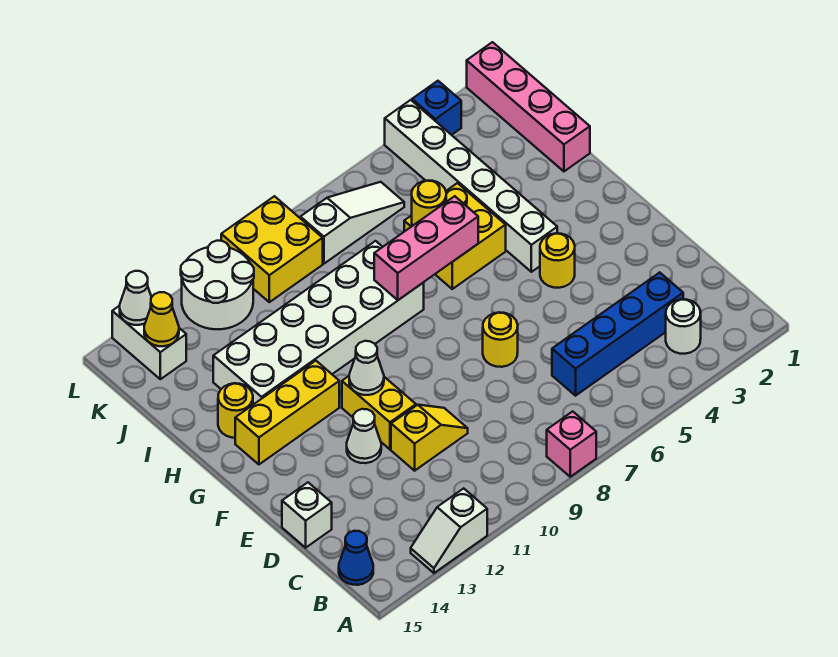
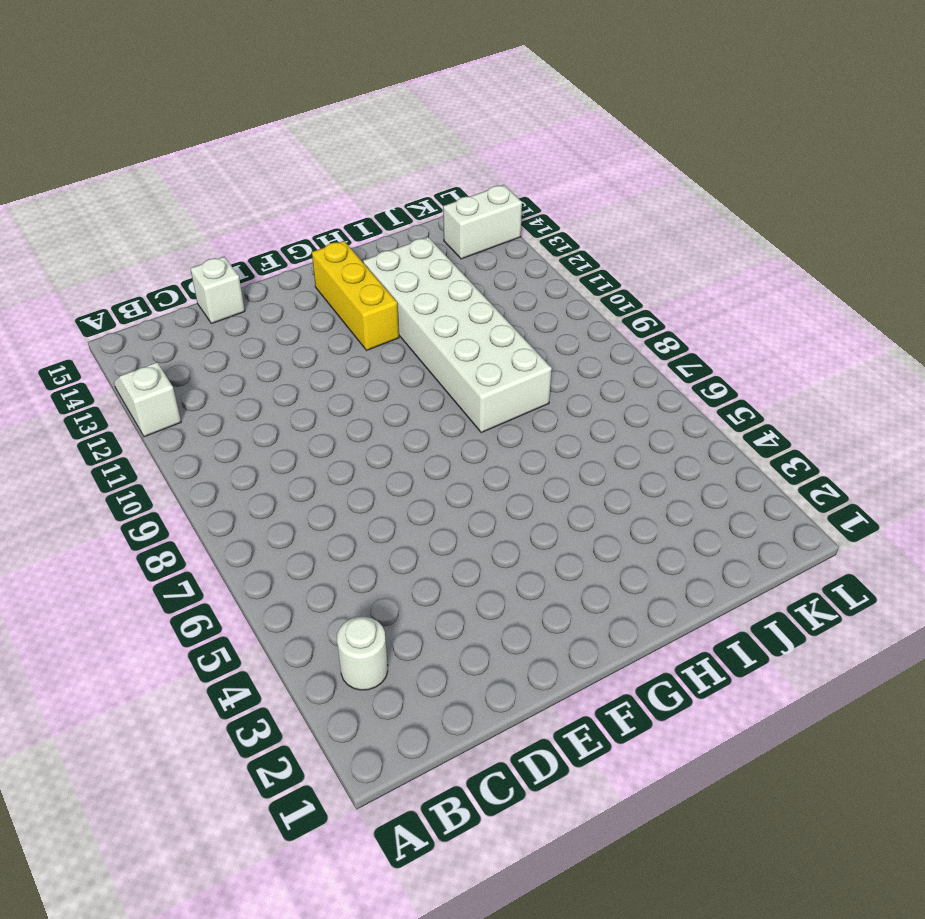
none -> pink 1x1 brick [547,411,596,477]
none -> blue 1x1 cone [339,531,373,585]
none -> blue 1x4 brick [552,272,683,396]

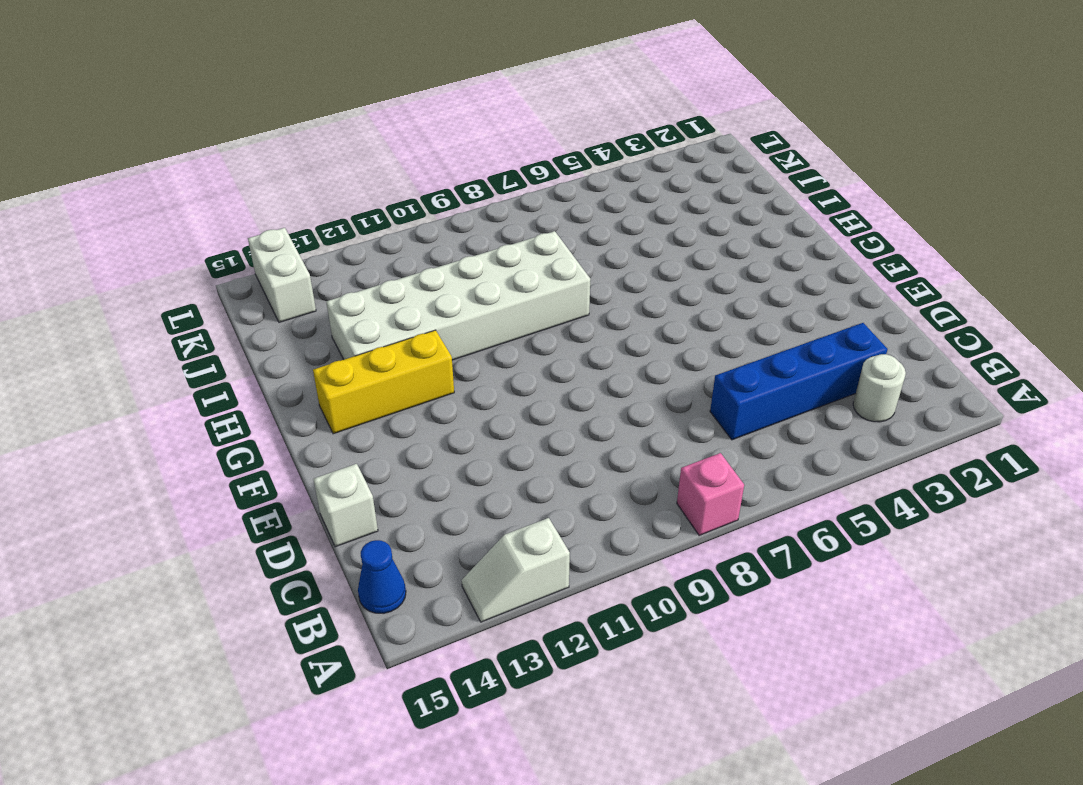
none -> yellow 1x2 slope [391,405,468,471]
none -> yellow 1x1 round brick [483,312,518,367]
none -> yellow 1x2 brick [342,376,416,449]

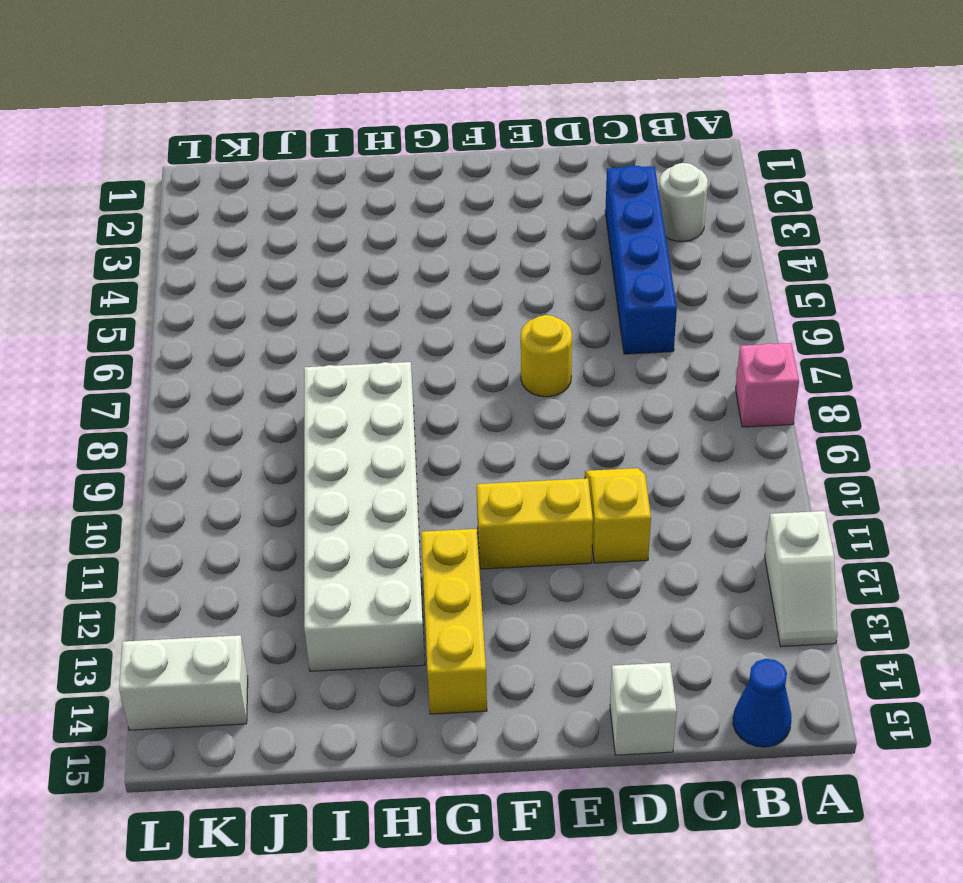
none -> white 1x1 cone [347,409,381,463]
none -> yellow 1x1 round brick [540,233,575,288]
none -> white 1x6 brick [385,100,557,272]

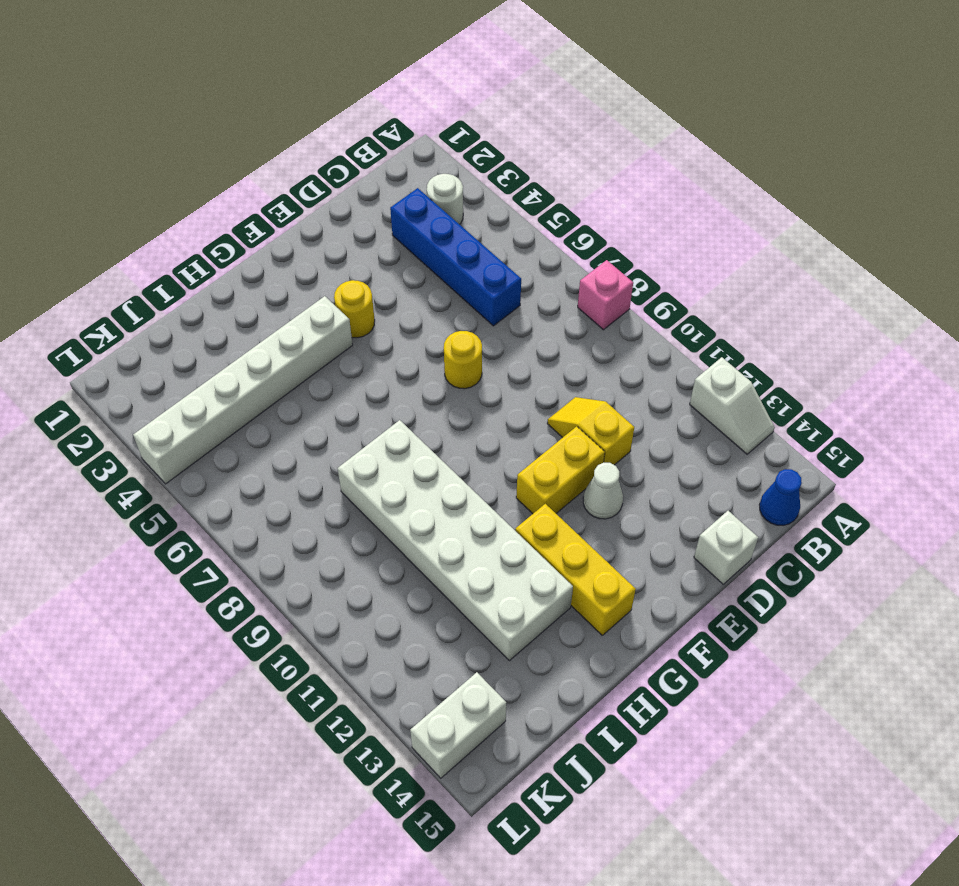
none -> yellow 2x2 brick [404,183,506,289]
none -> yellow 1x1 round brick [218,383,253,438]
none -> pink 1x4 brick [467,42,590,171]

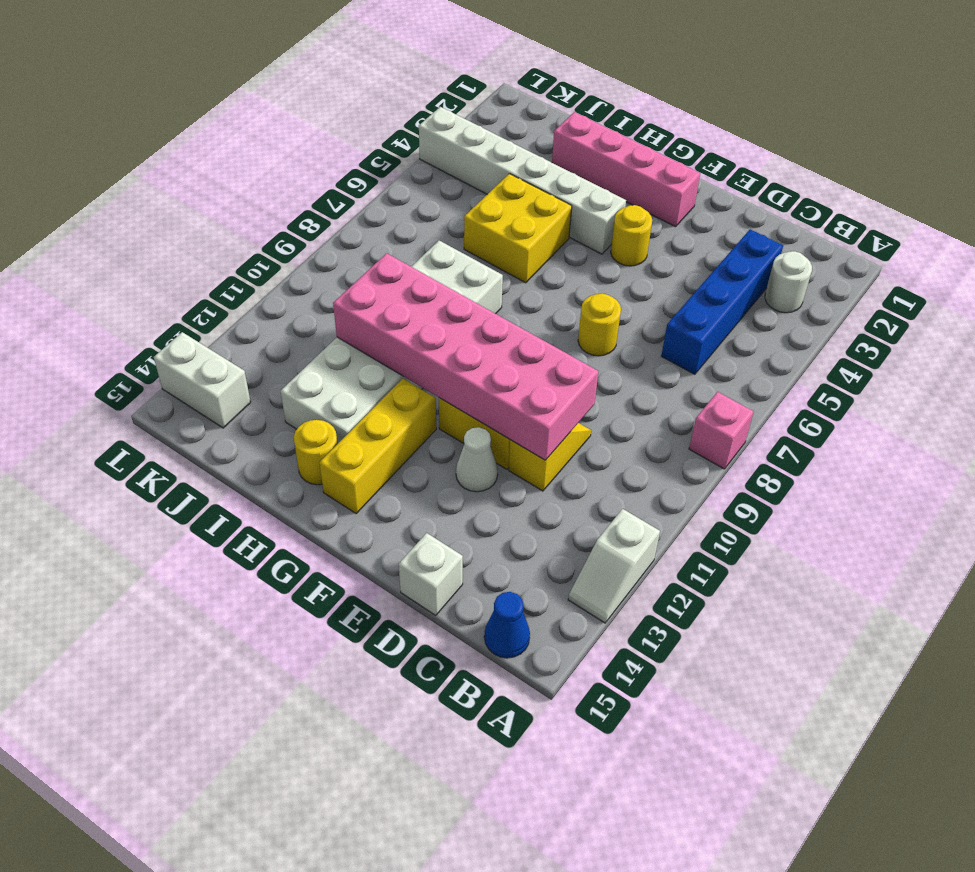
pink 2x6 brick [333,253,599,460] -> white 1x1 cone [349,341,384,395]
pink 1x4 brick [552,112,700,227] -> pink 1x4 brick moved to [467,42,590,171]
none -> white 1x3 slope [300,182,404,264]
none -> yellow 2x2 brick [221,196,323,302]
none -> white 2x2 round brick [181,241,254,329]

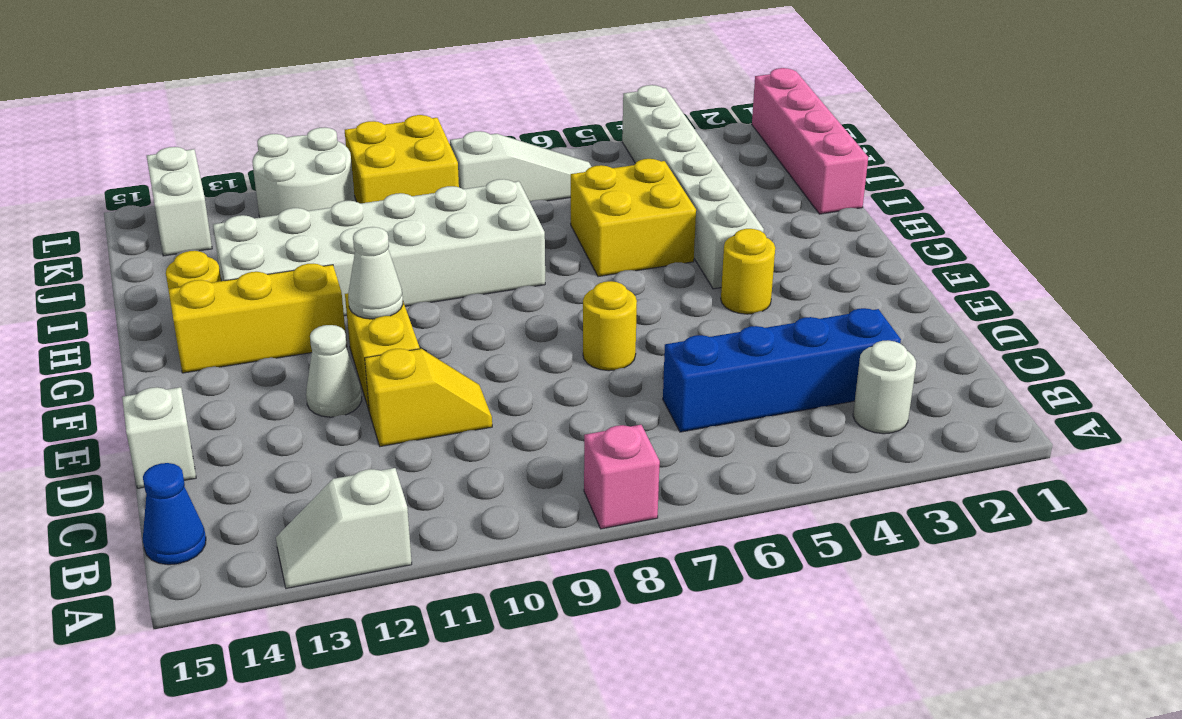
none -> blue 1x1 brick [412,81,461,135]
none -> pink 1x3 brick [374,196,478,300]
none -> yellow 1x1 round brick [412,181,446,226]

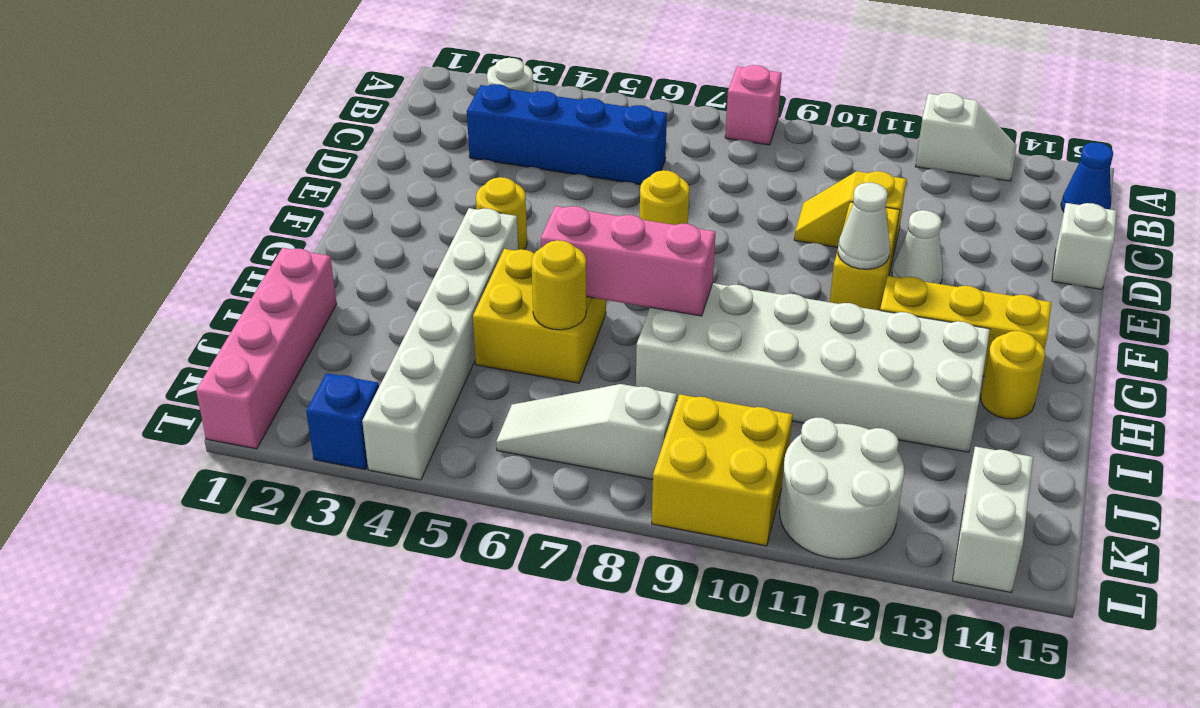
none -> yellow 1x1 cone [144,292,179,346]
none -> white 1x1 cone [120,271,152,325]

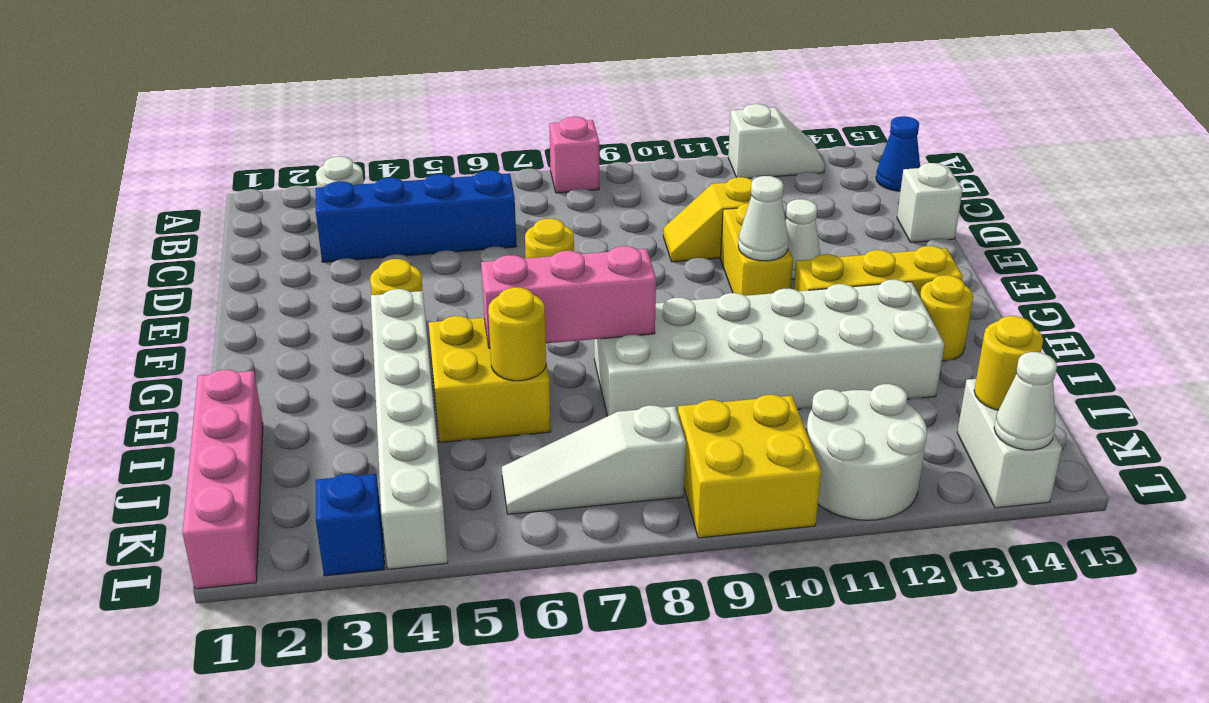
yellow 1x1 round brick [974,316,1043,410] -> yellow 1x1 cone [144,292,179,346]

